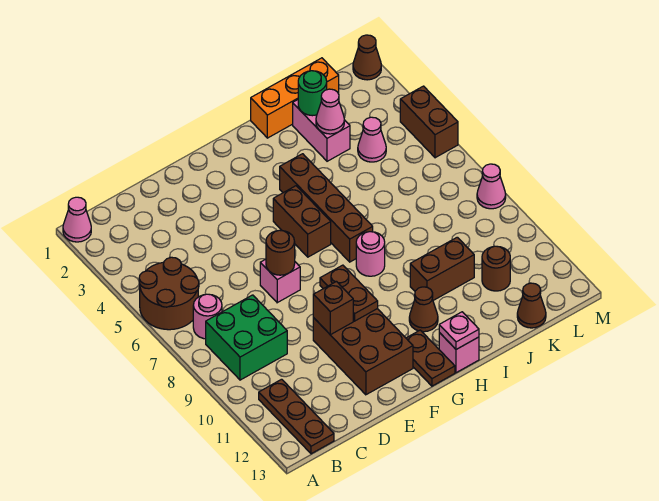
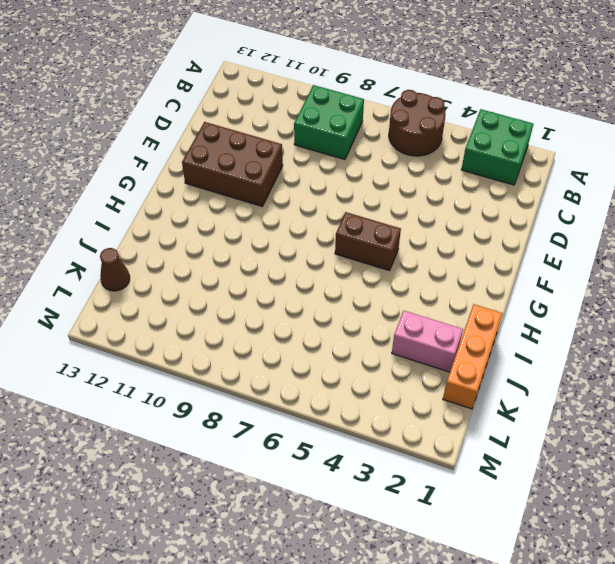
green 2x2 brick [461,109,533,185] -> none
none -> pink 1x1 cone [63,197,91,242]
none -> pink 1x1 round brick [193,294,222,339]
none -> brown 1x3 plate [259,379,334,454]

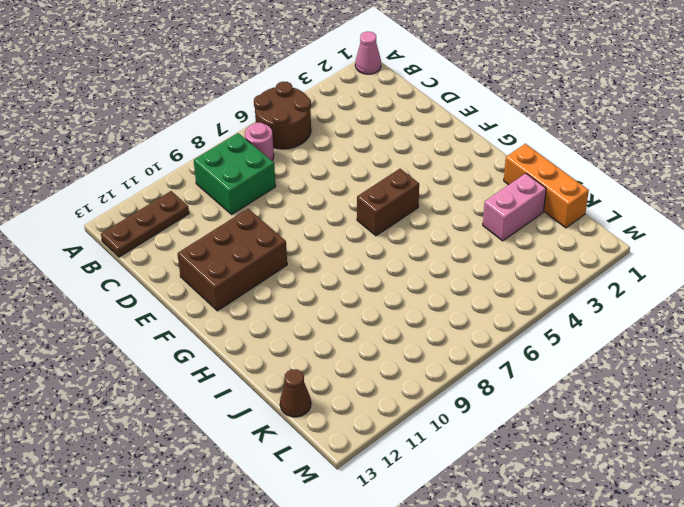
none -> pink 1x1 brick [260,259,300,303]
none -> brown 1x2 plate [406,330,455,386]
none -> brown 1x4 brick [280,154,373,262]

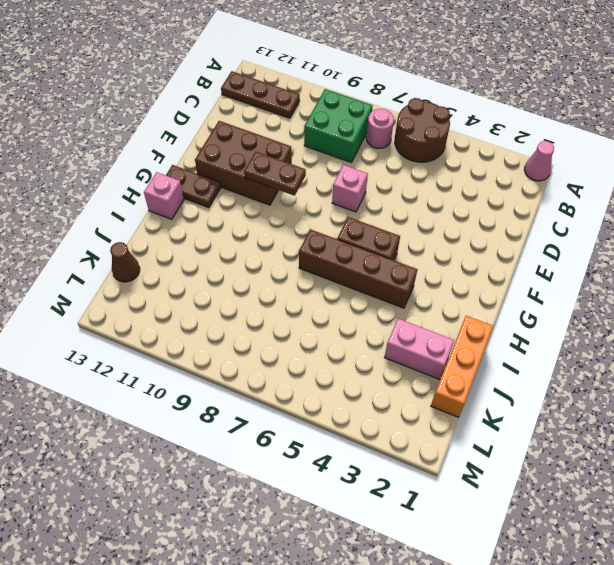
none -> pink 1x1 round brick [356,232,385,276]
none -> brown 1x1 cone [409,287,438,332]
none -> brown 1x2 brick [410,237,474,300]

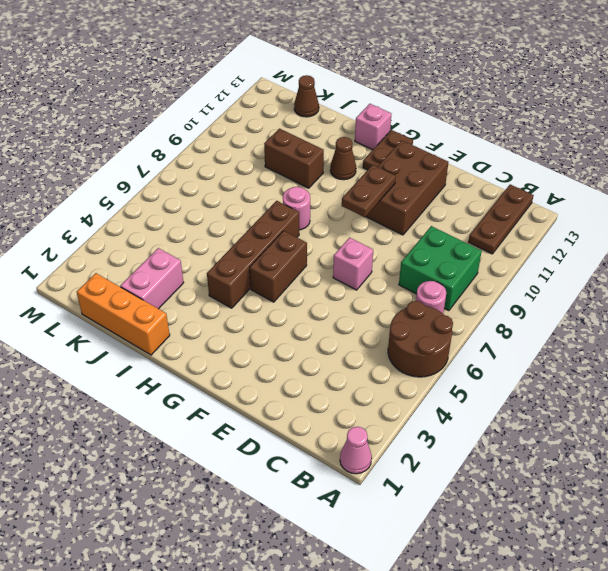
none -> pink 1x1 cone [358,117,386,162]
none -> brown 1x1 round brick [482,246,510,291]
none -> brown 1x1 cone [353,35,381,80]

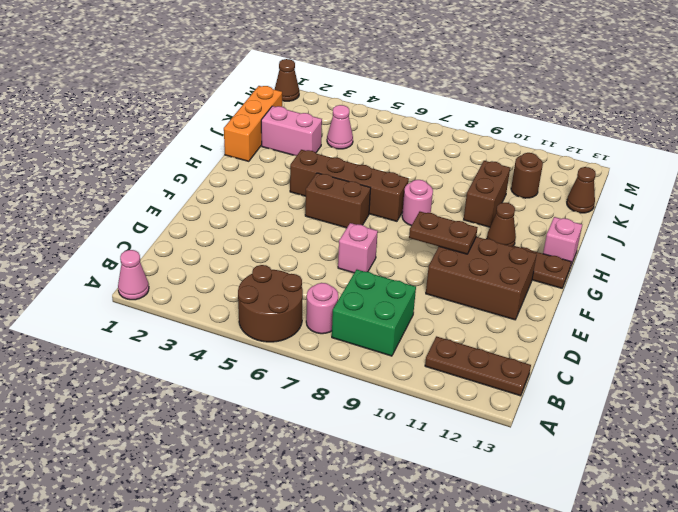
none -> brown 1x2 brick [400,86,458,158]
none -> pink 1x1 cone [477,164,506,209]
none -> brown 1x1 round brick [266,230,295,275]

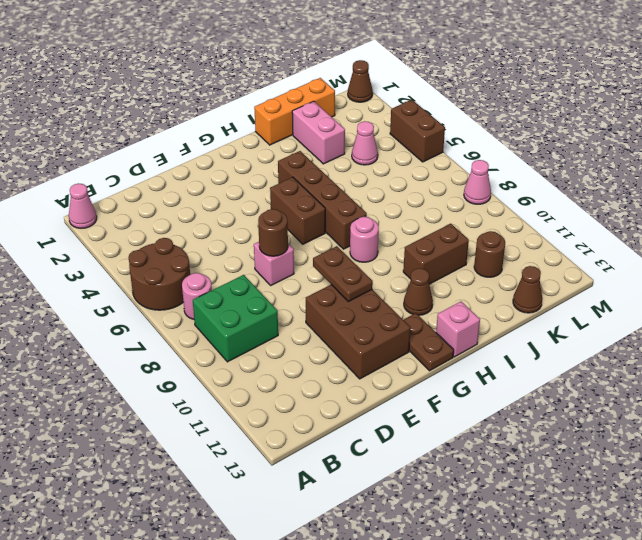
none -> brown 1x3 plate [259,379,334,454]
none -> brown 1x1 brick [313,282,353,335]
none -> pink 1x1 plate [439,312,479,349]

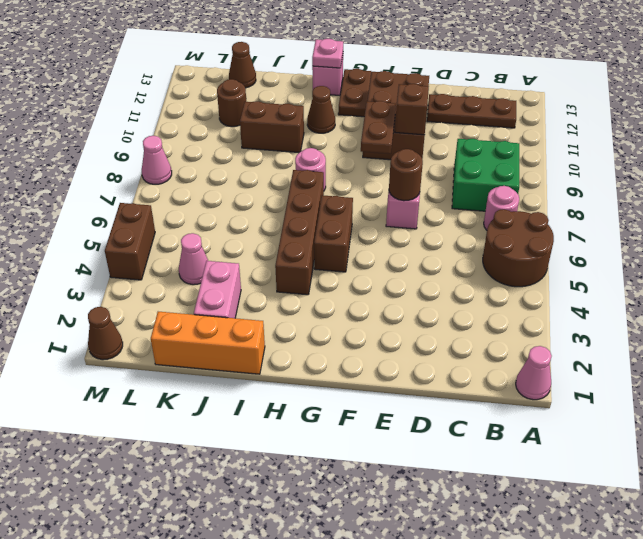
brown 1x3 plate [427,94,516,128] -> brown 1x3 plate turned to [259,379,334,454]
none -> green 1x1 round brick [298,71,327,116]
none -> pink 1x1 cone [316,89,344,134]

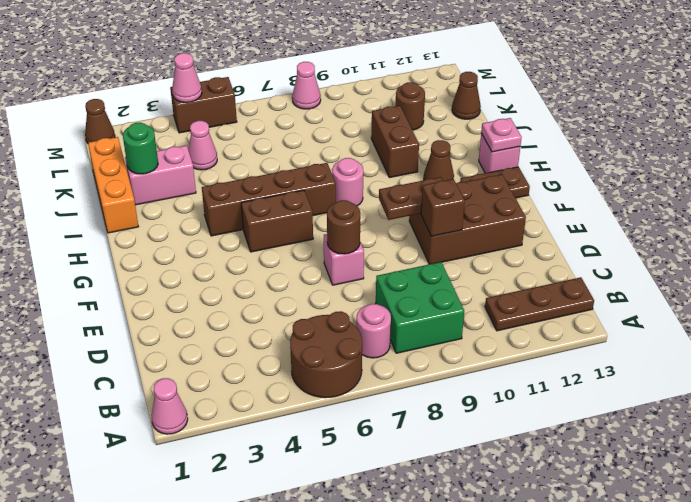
pink 1x1 cone [172,53,202,102] -> pink 1x1 cone moved to [316,89,344,134]

